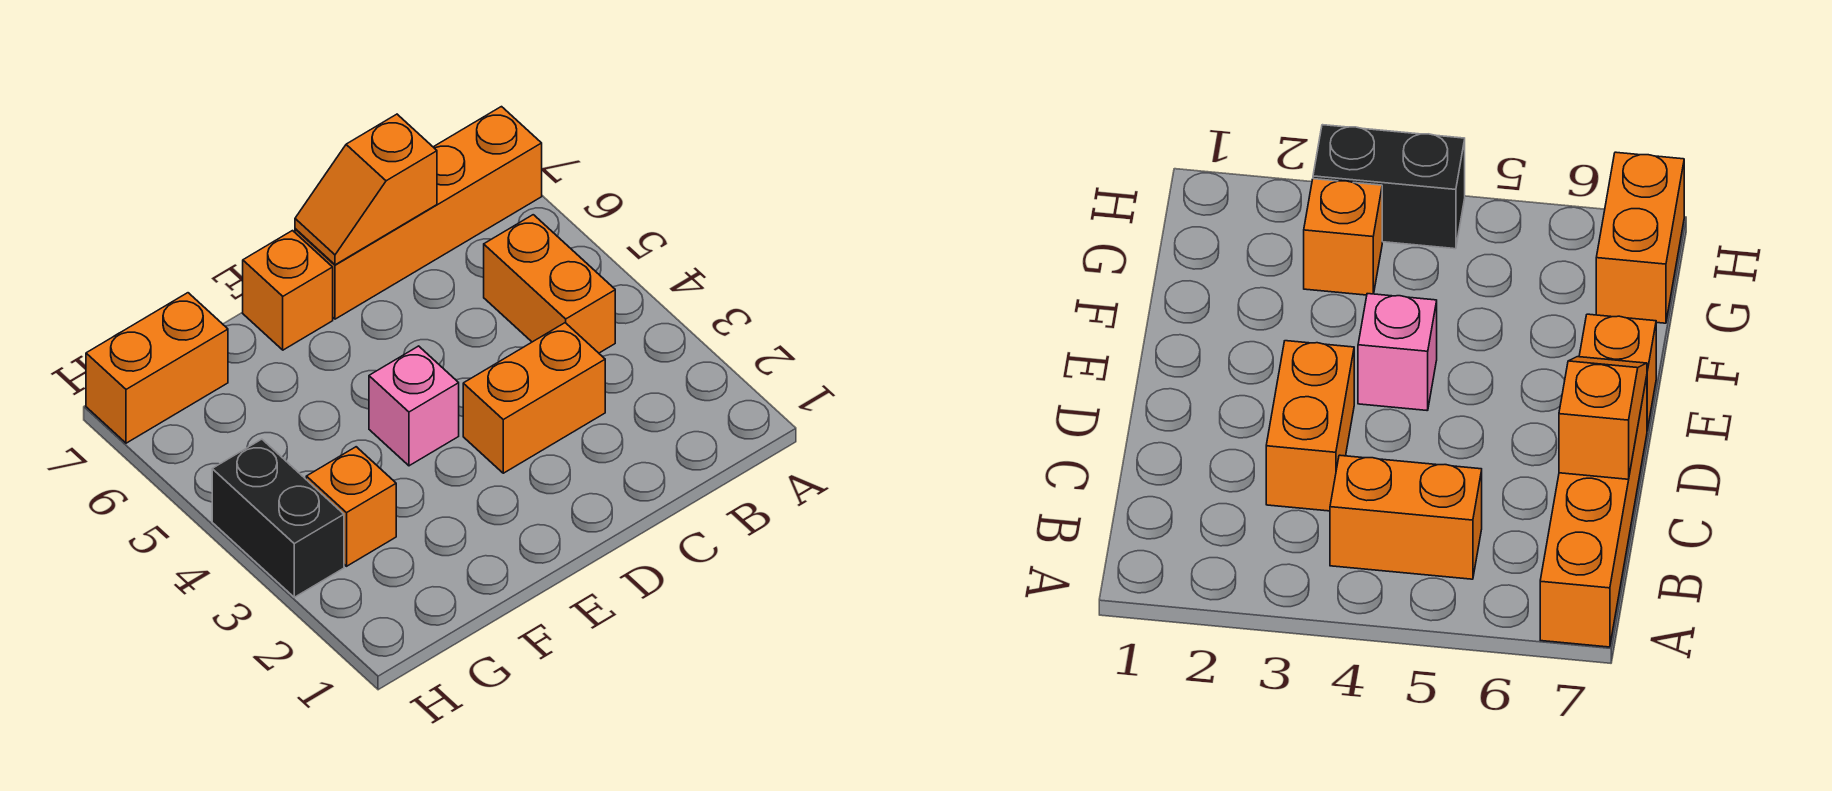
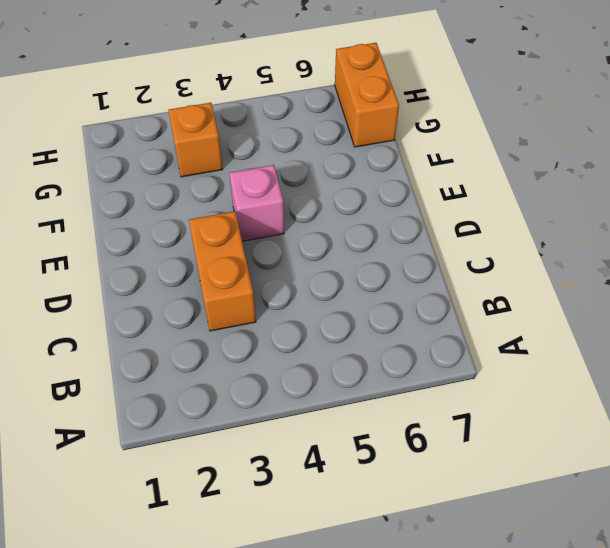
none -> orange 1x4 brick [295,107,542,319]
none -> orange 1x2 brick [484,215,615,353]

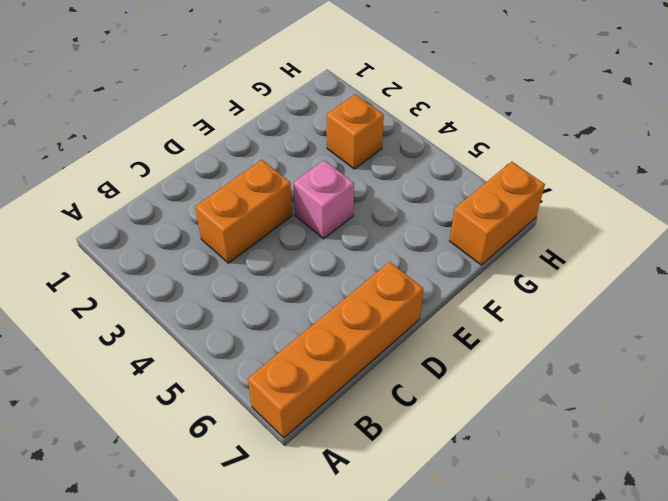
none -> orange 1x2 brick [484,215,615,353]
none -> orange 1x1 brick [243,231,333,350]

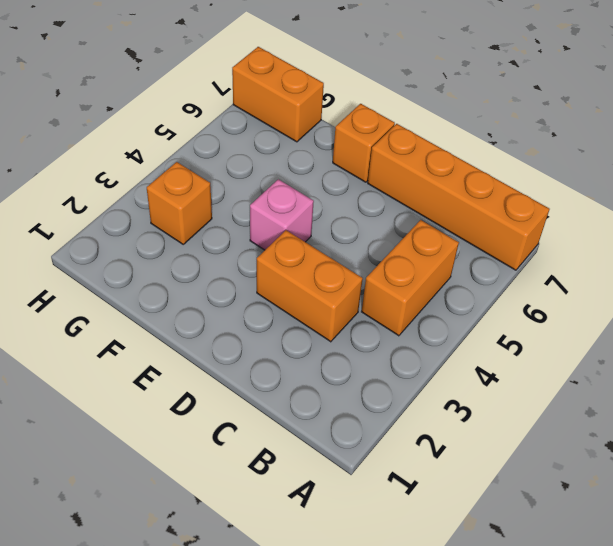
none -> black 1x2 brick [212,439,344,597]
none -> orange 1x2 slope [295,114,437,265]

